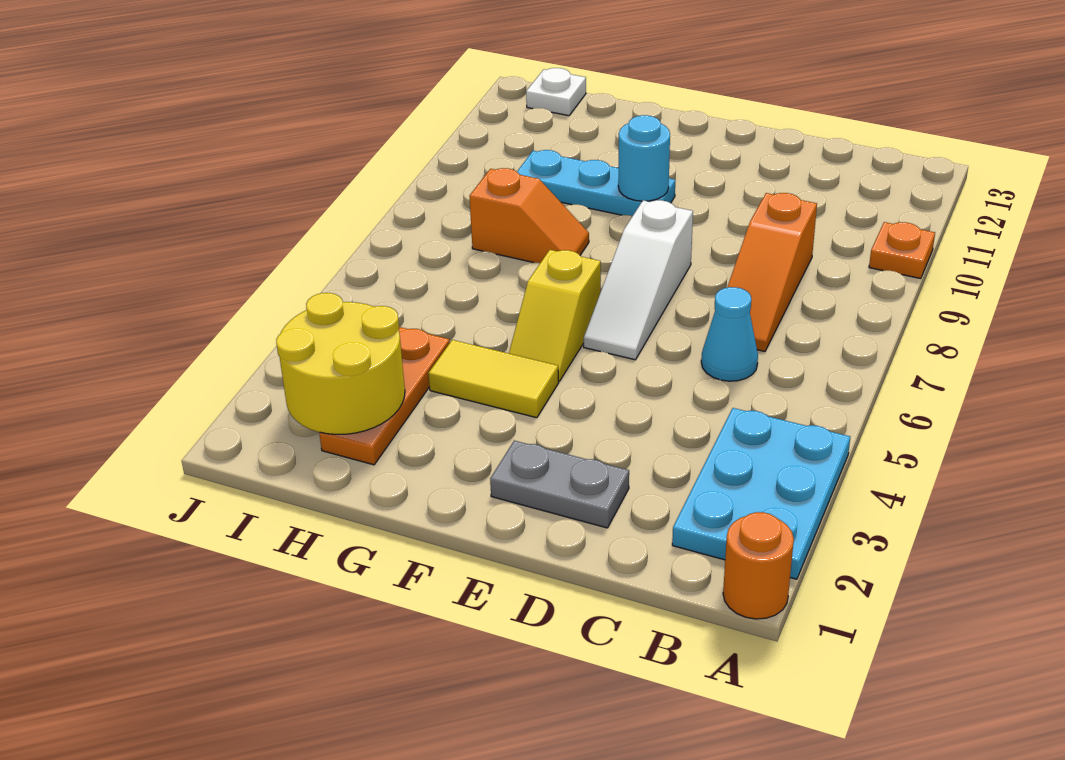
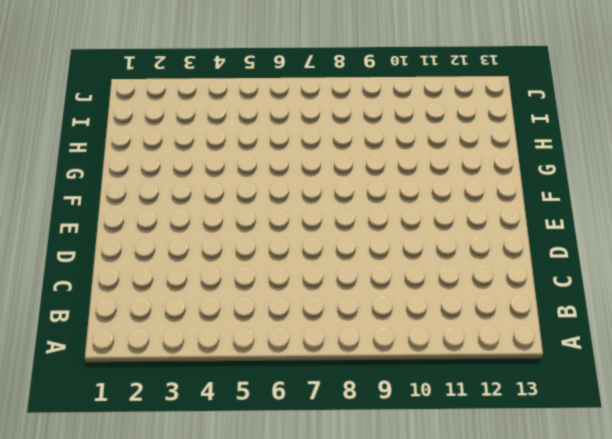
none -> orange 1x1 round brick [723,512,794,619]
none -> cyan 2x3 plate [672,408,850,579]
none -> orange 1x1 plate [869,222,935,279]

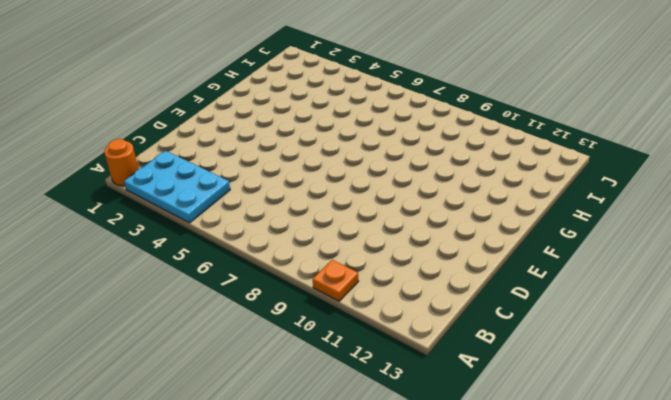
none -> cyan 1x1 cone [701,287,758,381]
none -> orange 1x3 slope [728,193,817,351]
none -> grey 1x2 plate [490,441,629,528]

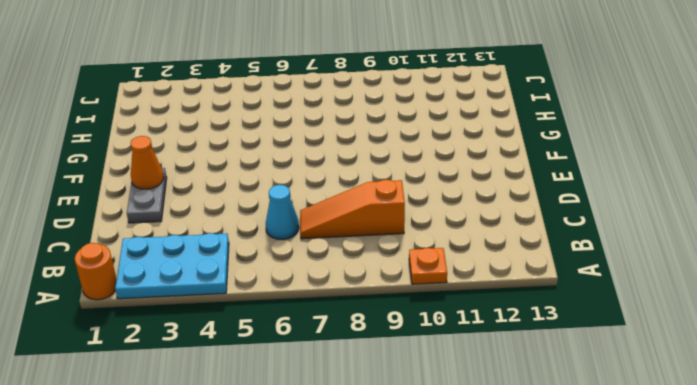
orange 1x1 cone [131,136,164,189] -> none
none -> white 1x3 slope [584,200,693,360]
none -> yellow 1x2 tile [428,340,559,418]
none -> yellow 1x2 slope [509,250,601,381]

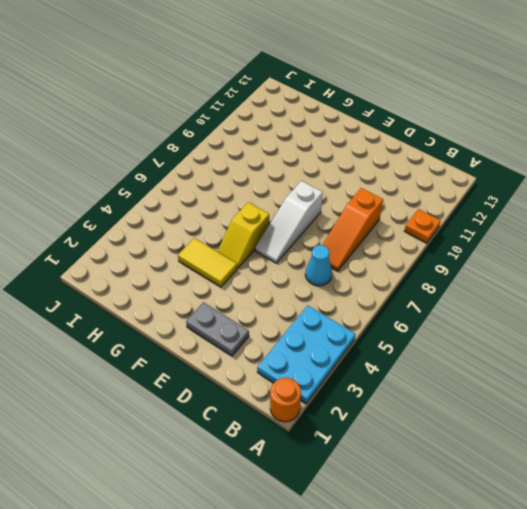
none -> cyan 1x3 plate [517,150,675,216]
none -> orange 1x2 slope [469,168,589,263]
none -> orange 1x3 plate [319,327,450,465]

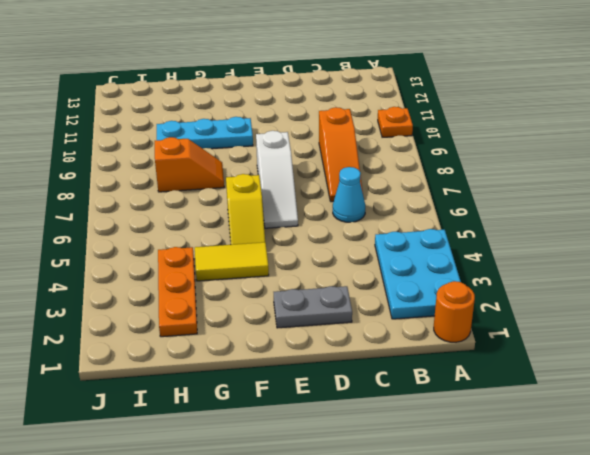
none -> white 1x1 plate [526,68,586,116]
none -> cyan 1x1 round brick [618,115,670,201]
none -> yellow 2x2 round brick [276,293,405,434]

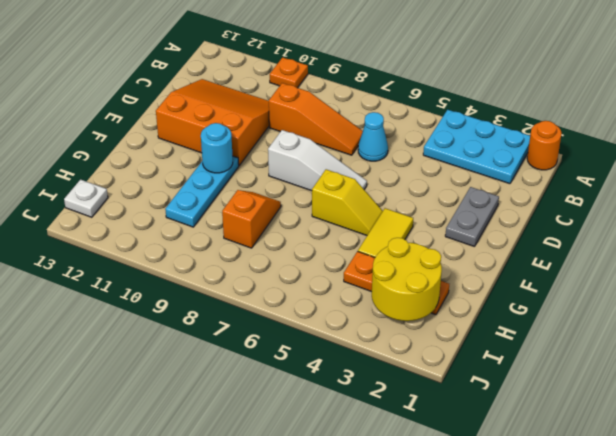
orange 3x3 slope [156,79,269,166] -> none

